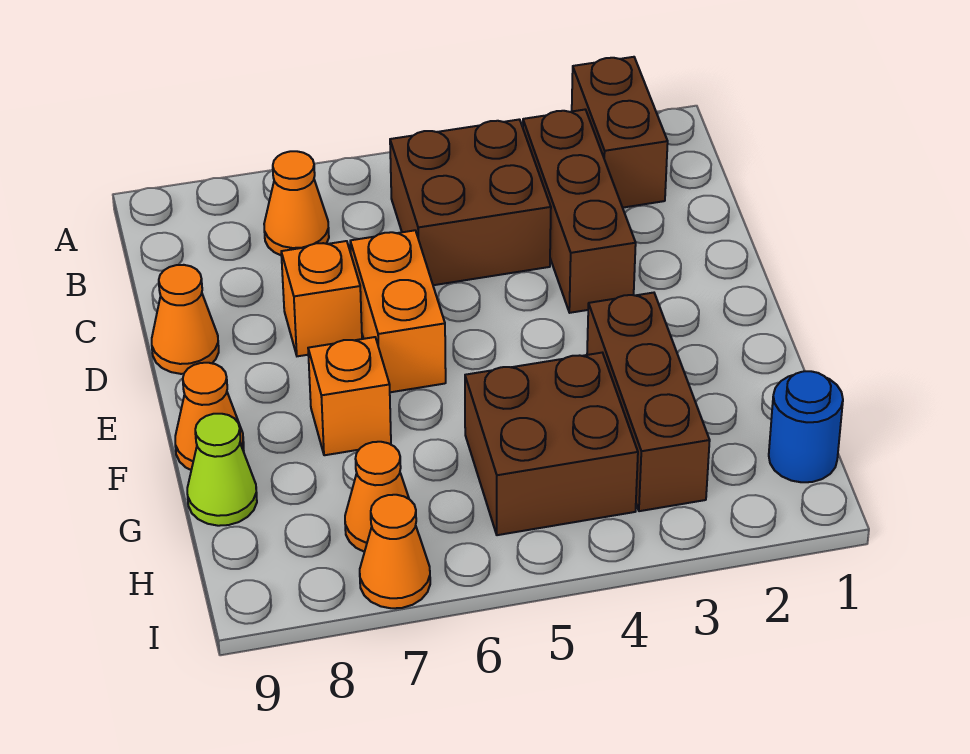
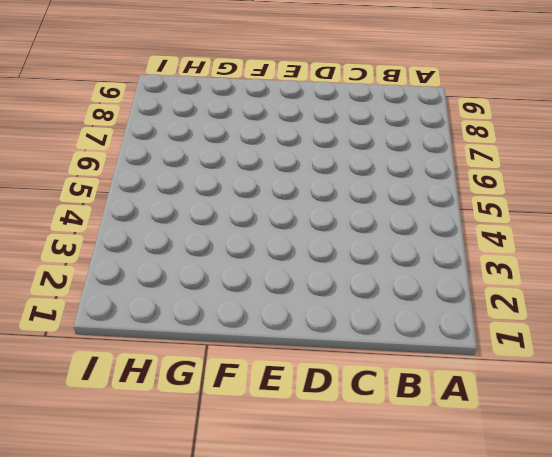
none -> brown 1x2 brick [572,57,668,208]
none -> brown 1x3 brick [523,110,636,313]
none -> brown 2x2 brick [390,119,551,285]

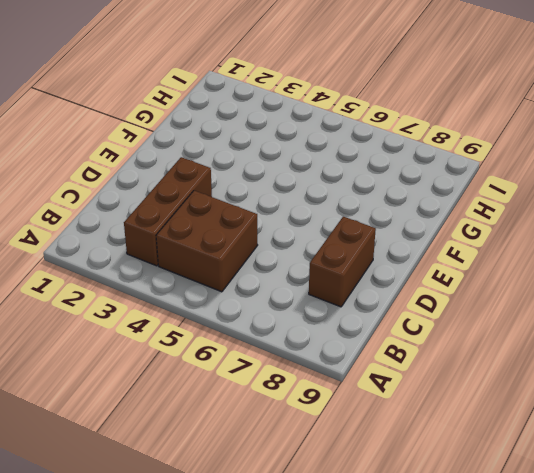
brown 1x2 brick [309,217,376,307] -> brown 1x2 brick moved to [572,57,668,208]
none -> orange 1x1 cone [264,151,329,255]
none -> orange 1x2 brick [350,230,446,392]
none -> orange 1x1 brick [281,241,362,356]

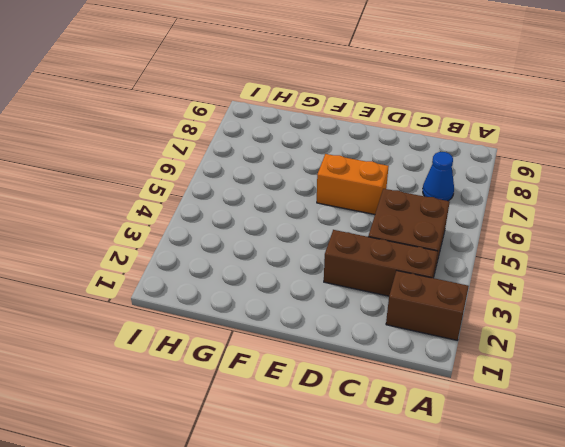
blue 1x1 cone [423,152,454,201] -> orange 1x1 cone [264,151,329,255]
none -> orange 1x1 brick [281,241,362,356]
none -> orange 1x1 cone [152,265,219,374]
none -> brown 1x3 brick [587,293,710,511]

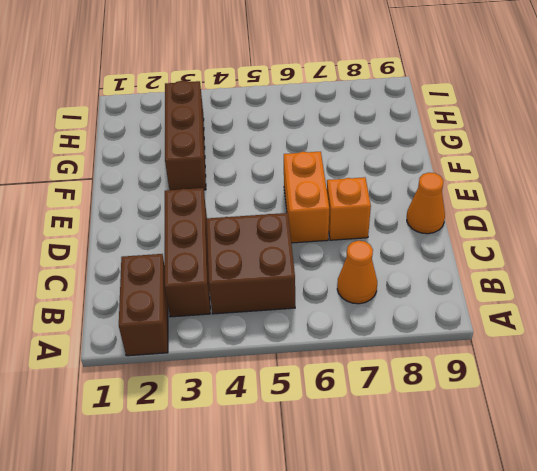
none -> orange 1x1 brick [308,337,391,455]
none -> orange 1x1 cone [175,363,244,470]
none -> brown 2x2 brick [465,353,638,535]

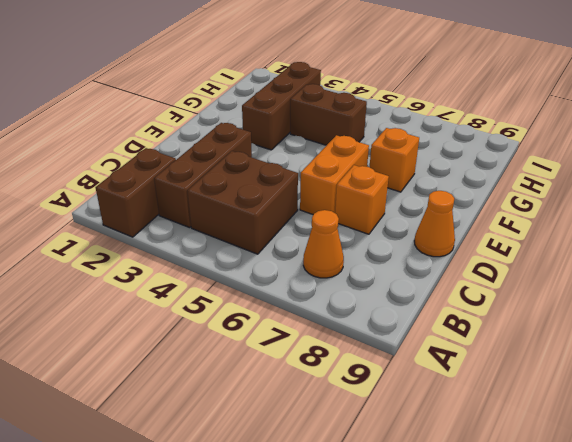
brown 1x2 brick [290,84,367,145] -> brown 2x2 brick [465,353,638,535]
none -> orange 1x1 cone [175,363,244,470]
none -> lime 1x1 cone [187,414,257,526]
none -> blue 1x1 round brick [769,371,843,482]

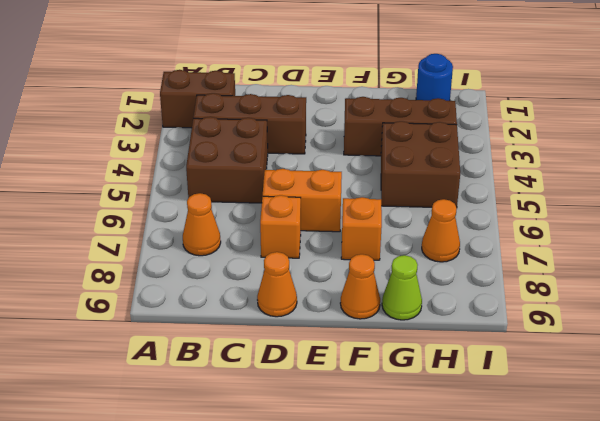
none -> orange 1x1 cone [360,495,430,608]

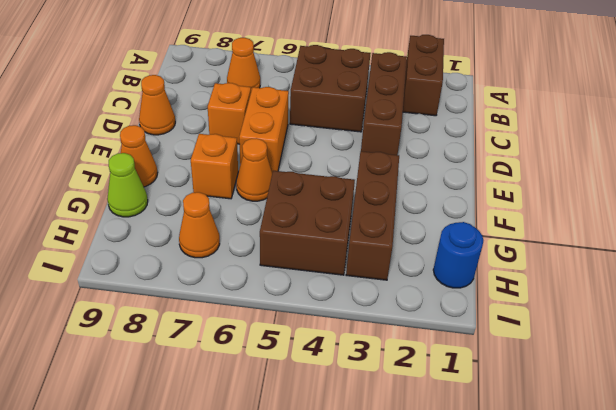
orange 1x1 cone [236,138,272,201] -> orange 1x1 cone moved to [360,495,430,608]

